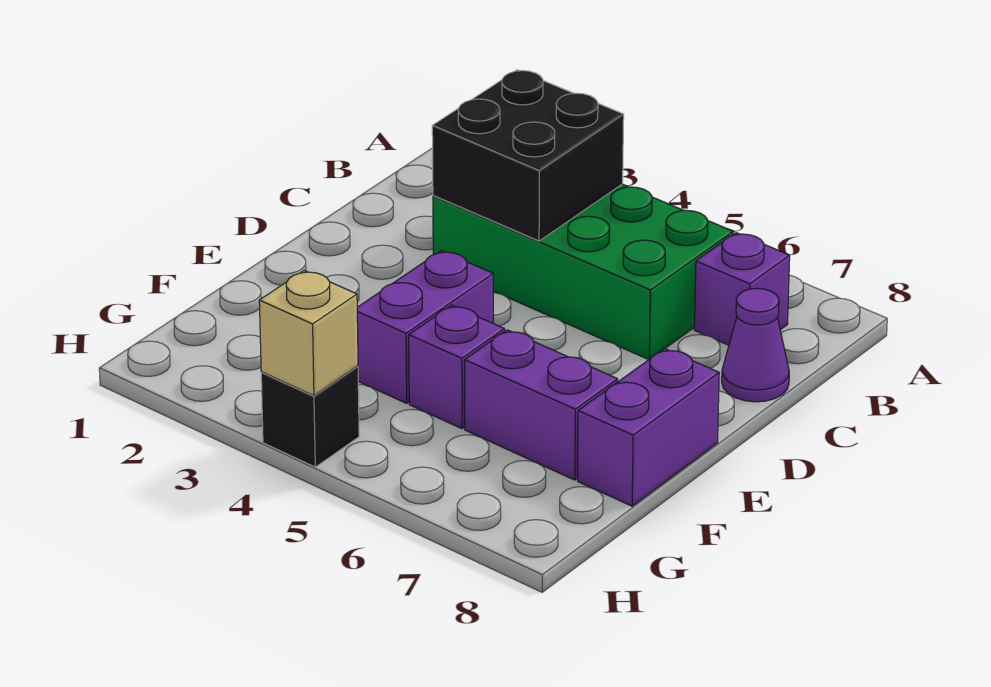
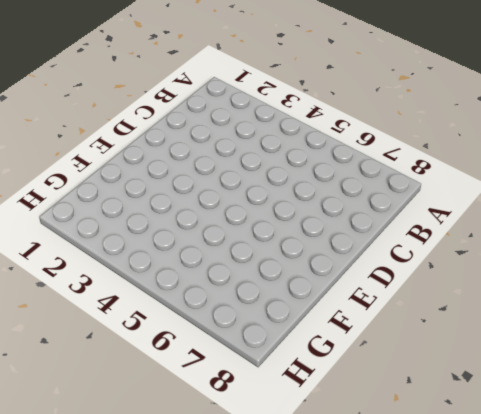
none -> green 2x4 brick [433,184,733,360]
none -> purple 1x1 brick [694,233,790,345]

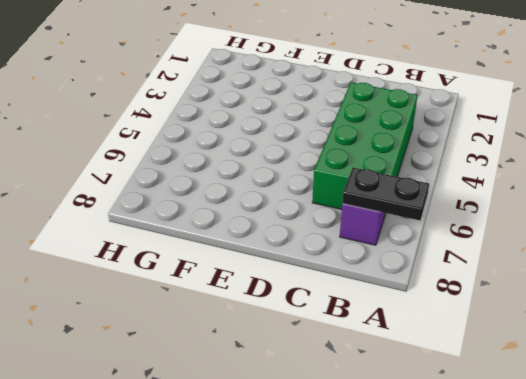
black 1x2 plate [342,168,429,220] -> none
none -> purple 1x1 cone [722,288,789,402]
none -> purple 1x2 brick [357,251,493,403]

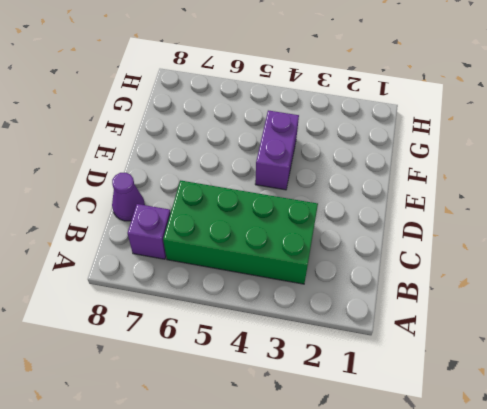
none -> purple 1x2 brick [578,349,719,506]
none -> purple 1x1 brick [409,305,505,429]

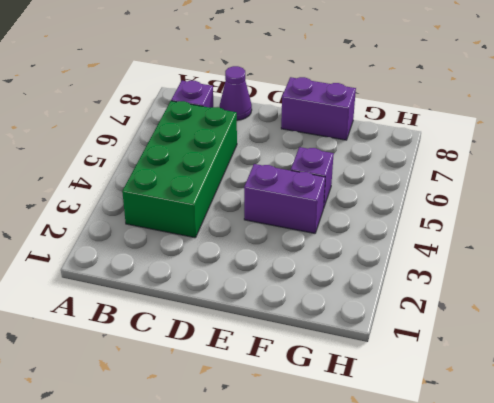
none -> purple 1x2 brick [465,330,618,480]
none -> black 1x1 brick [261,366,359,467]

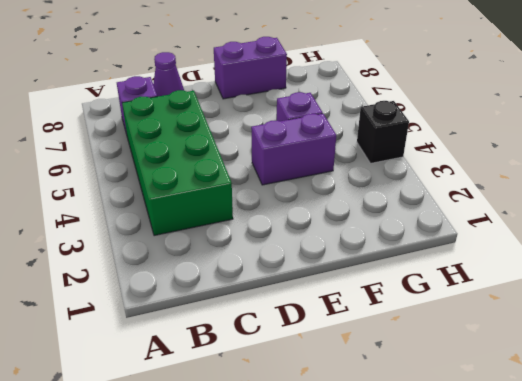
none -> purple 1x2 brick [465,330,618,480]
none -> black 2x2 brick [432,70,624,241]

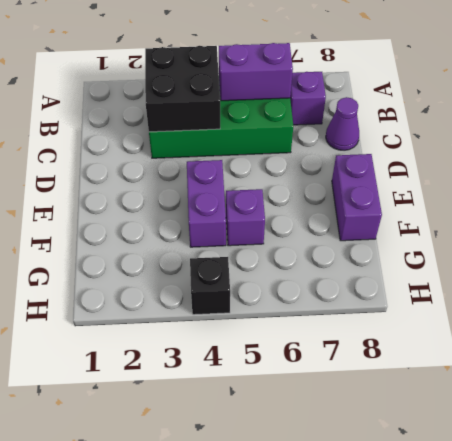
purple 1x2 brick [219,43,293,101] -> purple 1x2 brick moved to [465,330,618,480]
none -> tan 1x1 brick [259,271,358,396]

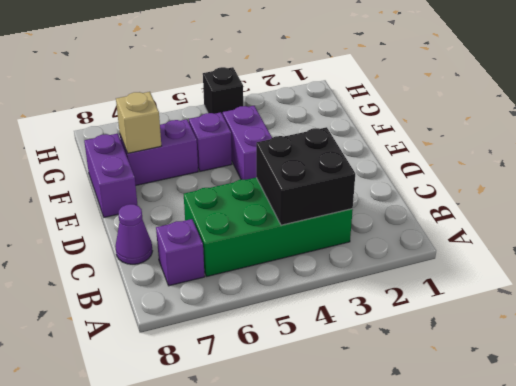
tan 1x1 brick [116,92,161,153] -> tan 1x1 brick moved to [259,271,358,396]

